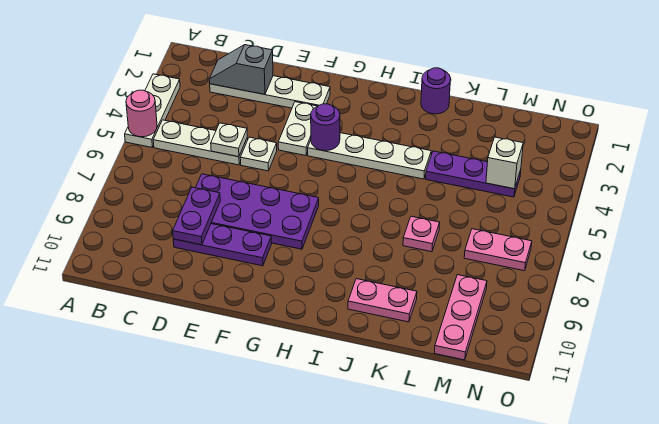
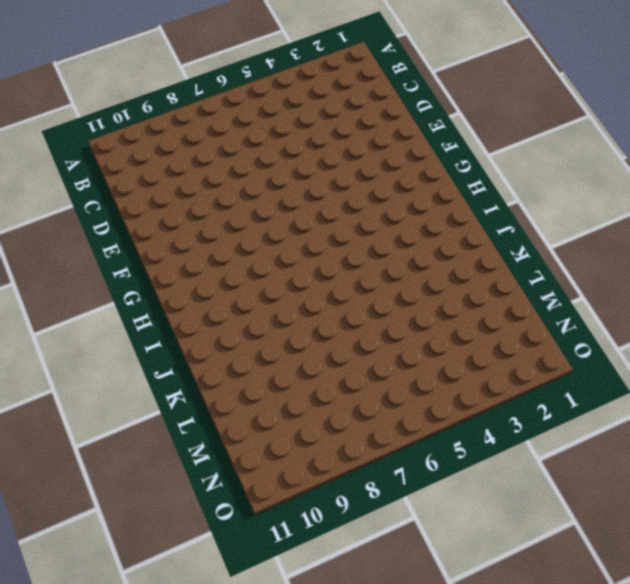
none -> white 1x3 plate [125,74,180,147]
none -> white 1x3 plate [153,120,248,165]
none -> white 1x4 plate [210,76,330,108]

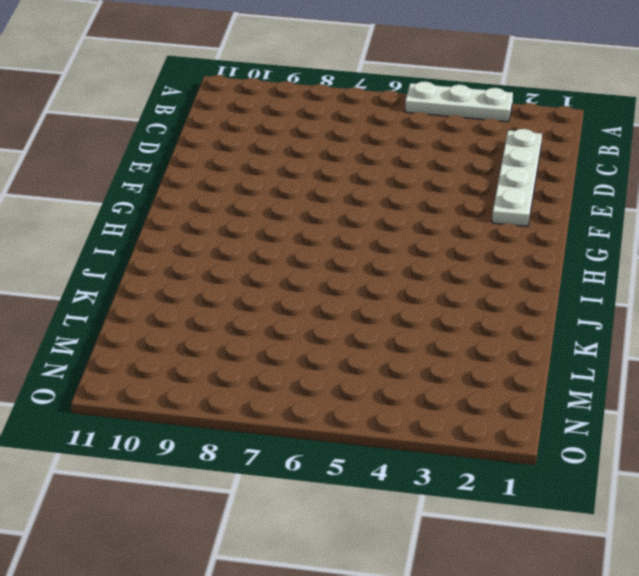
none -> white 1x3 plate [153,120,248,165]
none -> purple 2x4 plate [196,174,319,249]
none -> purple 1x3 plate [173,224,272,266]

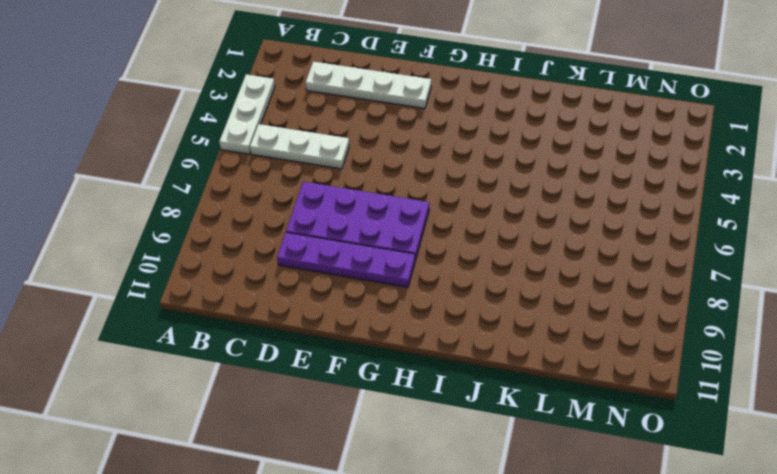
purple 1x4 plate [277,232,415,287] -> purple 1x3 plate [173,224,272,266]
none -> white 1x1 plate [240,137,277,171]
none -> white 1x2 plate [278,102,317,156]
none -> white 1x4 plate [308,133,431,179]

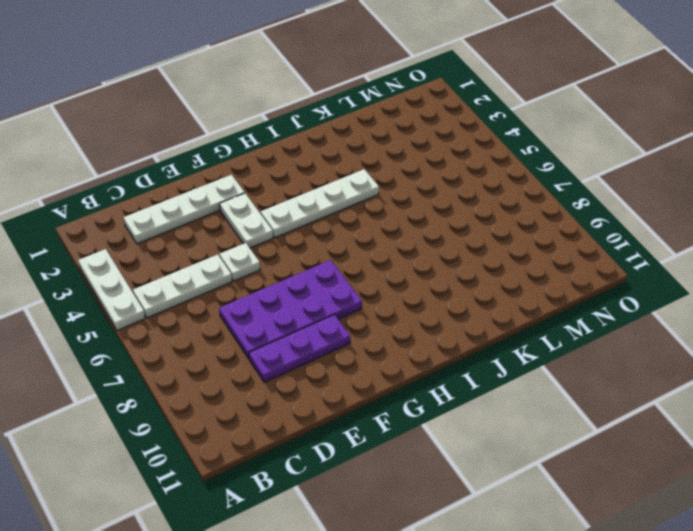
none -> purple 1x1 round brick [421,68,451,114]
none -> pink 1x2 plate [348,279,417,322]
none -> purple 1x3 plate [426,151,521,197]

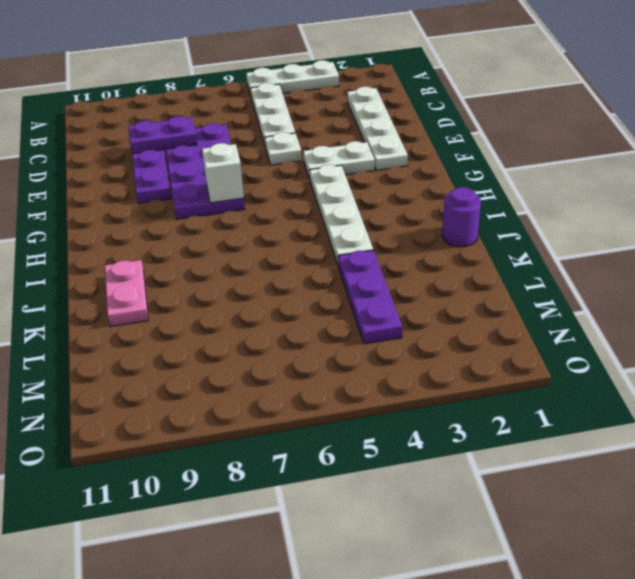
white 1x1 brick [202,143,244,203] -> white 1x1 brick moved to [486,137,523,189]
none -> pink 1x1 plate [403,216,440,252]
none -> pink 1x2 plate [464,229,532,271]
none -> pink 1x3 plate [435,275,487,360]

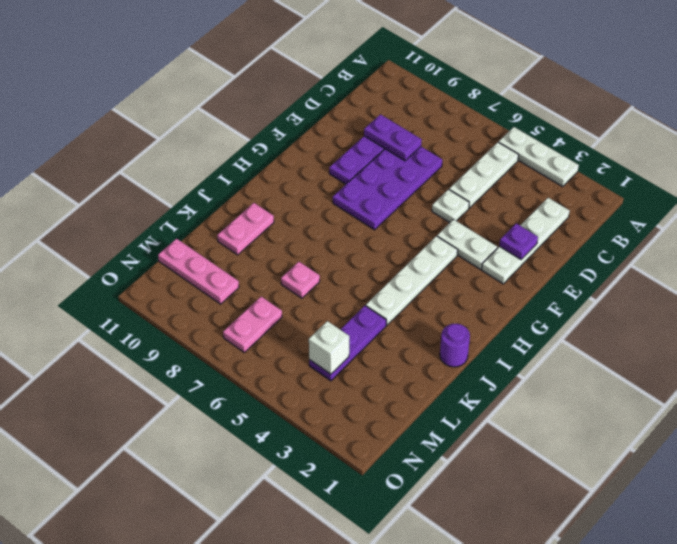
purple 1x1 plate [499,223,538,259] -> none
none -> pink 1x1 round brick [126,90,157,137]
none -> grey 1x2 slope [209,45,273,94]
none -> white 1x1 plate [211,123,247,157]

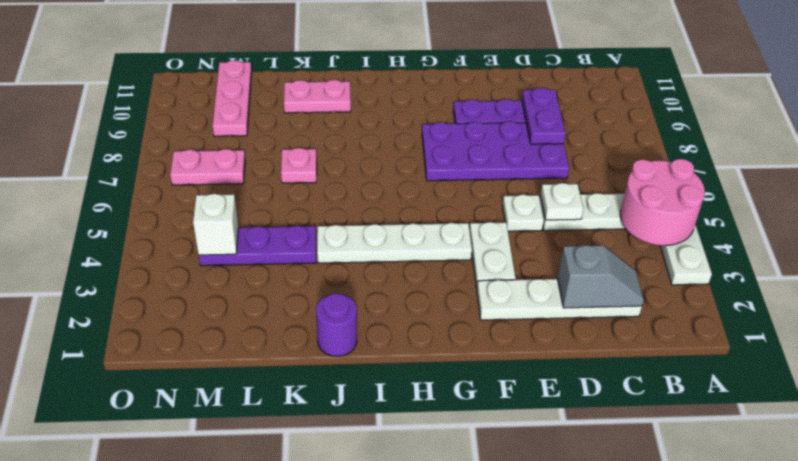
pink 2x2 round brick [620,159,705,246] -> pink 1x1 round brick [126,90,157,137]
none -> purple 1x1 round brick [311,104,340,151]

